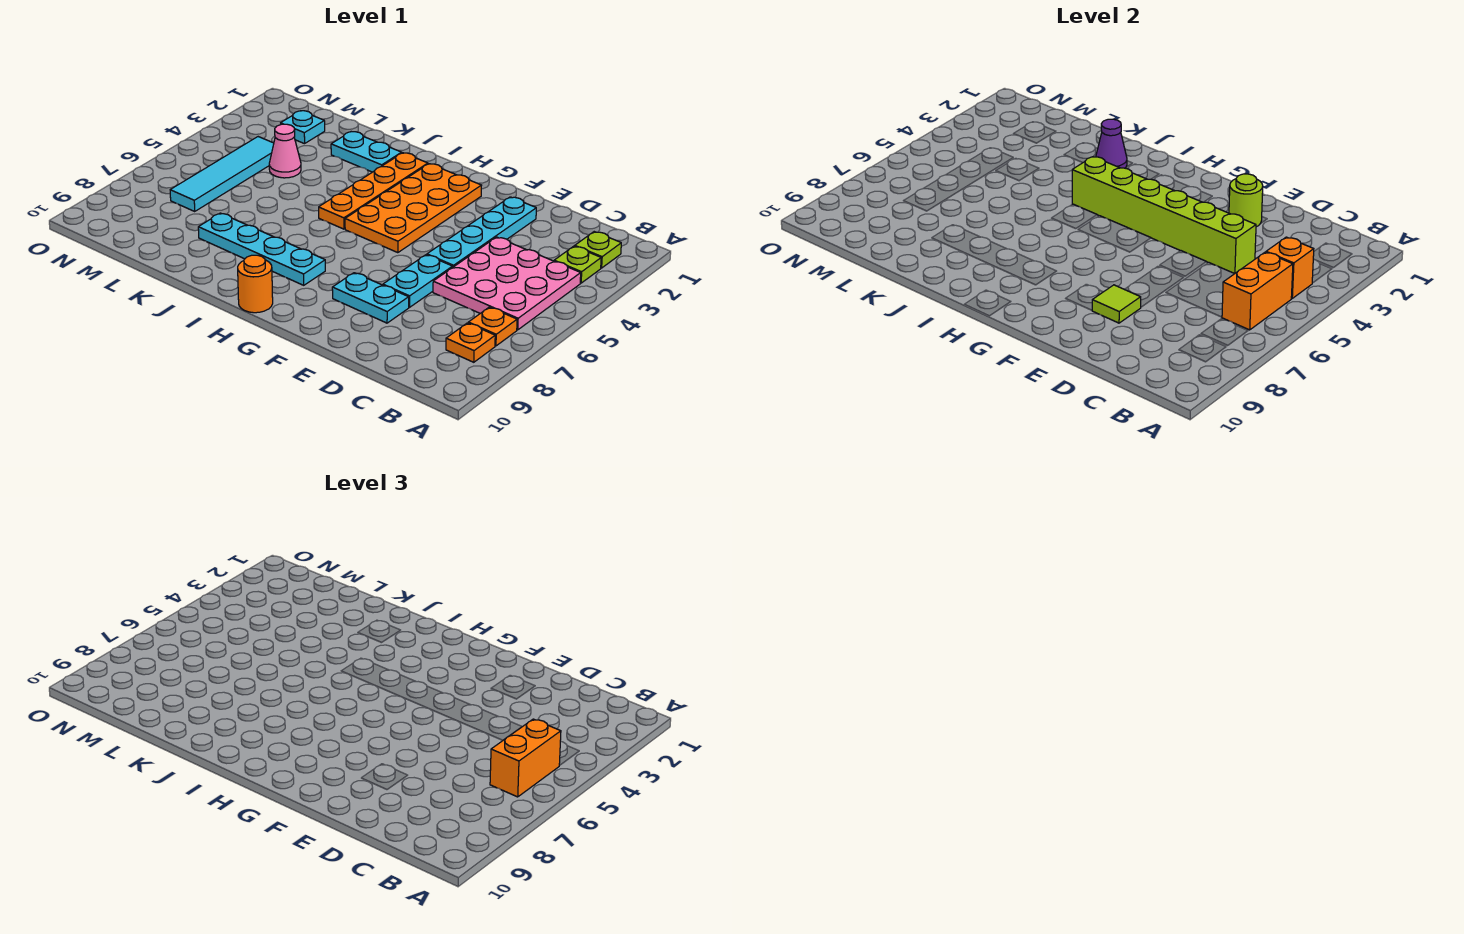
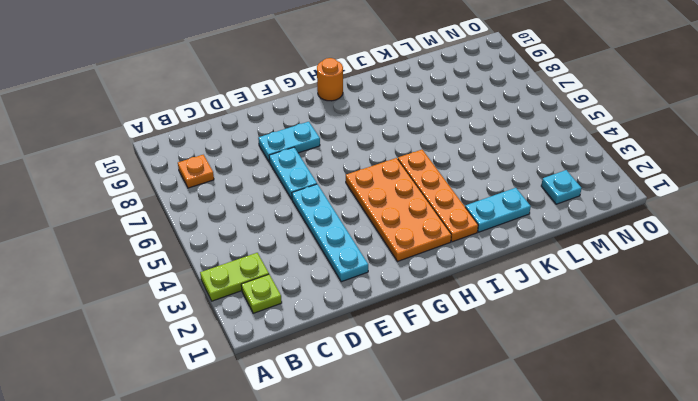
lime 1x2 plate [200,253,269,301] -> lime 1x1 plate [554,246,601,283]
none -> pink 3x3 plate [433,237,581,330]
none -> orange 1x1 plate [468,307,517,346]
none -> cyan 1x4 plate [198,213,325,285]

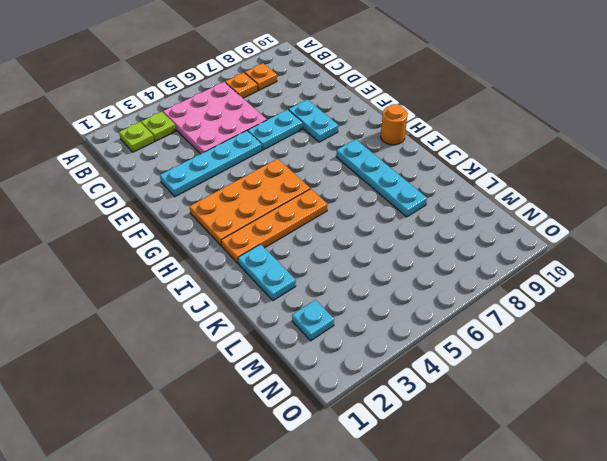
none -> pink 1x1 cone [269,124,301,178]
none -> cyan 1x4 tile [170,137,274,211]
none -> orange 1x1 brick [1266,237,1314,298]

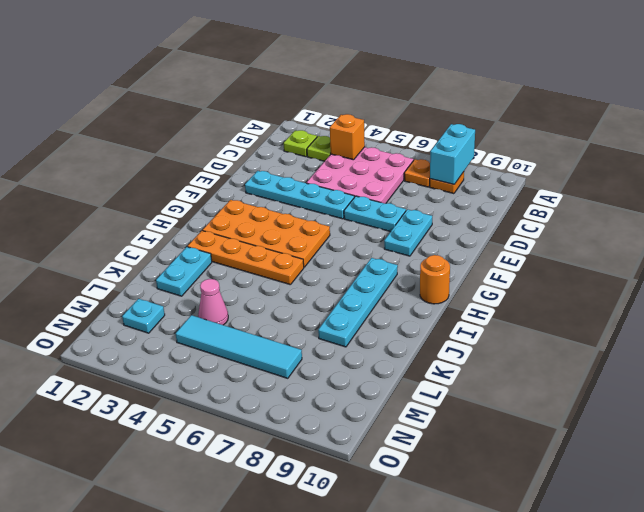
cyan 1x2 brick [430,124,475,184] -> none
none -> orange 1x2 brick [1222,252,1293,330]
none -> lime 1x6 brick [1072,157,1256,274]
none -> lime 1x1 round brick [1229,174,1263,227]

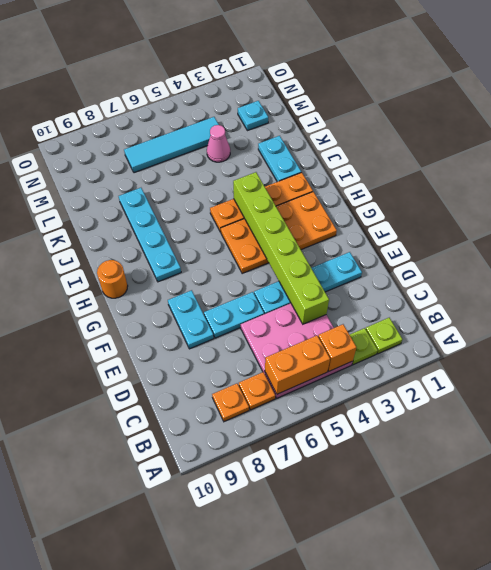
none -> lime 1x1 round brick [1229,174,1263,227]
none -> lime 1x1 tile [1092,285,1141,323]
none -> purple 1x1 cone [1096,119,1127,168]

